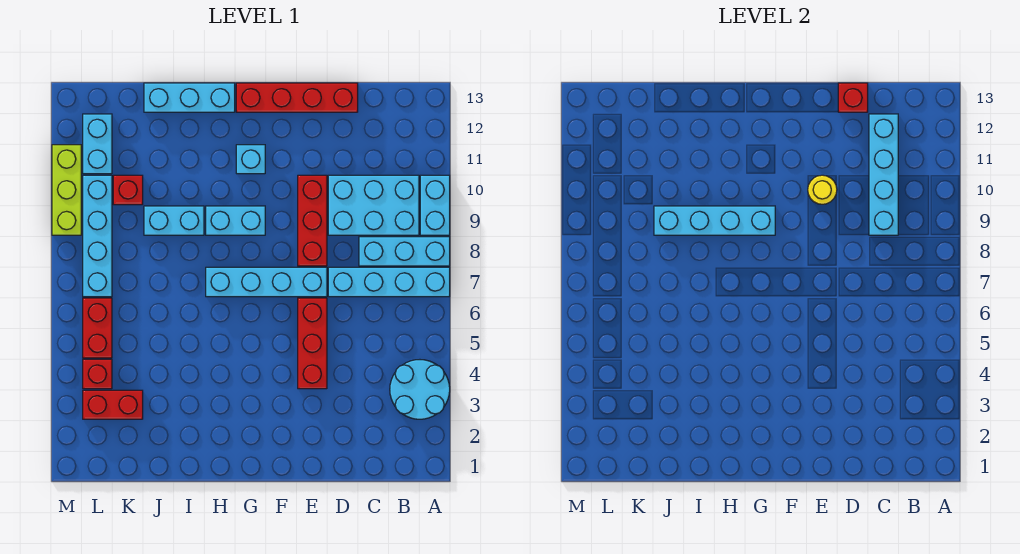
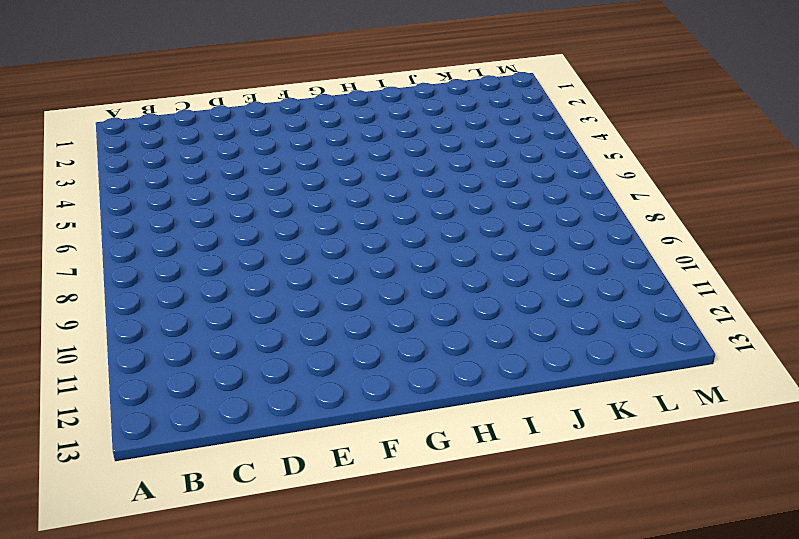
none -> cyan 2x2 round brick [390,360,450,419]
none -> cyan 1x4 brick [328,267,450,297]
none -> cyan 1x3 brick [359,237,450,266]

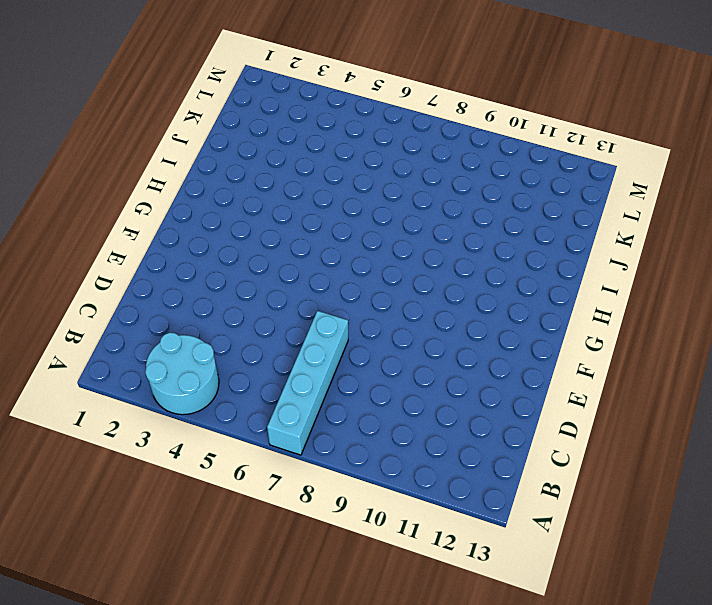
none -> cyan 1x3 brick [359,237,450,266]
none -> cyan 1x2 brick [420,175,450,235]
none -> cyan 2x3 brick [328,175,419,235]

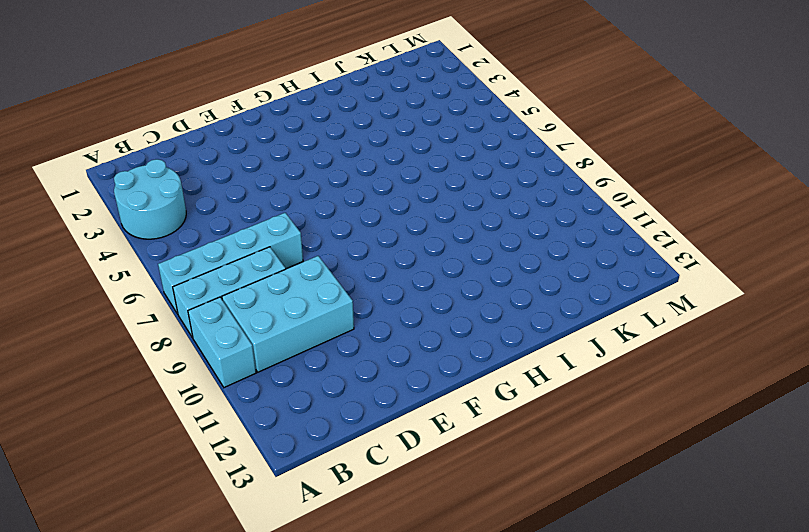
none -> red 1x4 brick [236,83,358,112]
none -> red 1x3 brick [298,298,327,389]
none -> cyan 1x4 brick [206,267,327,297]

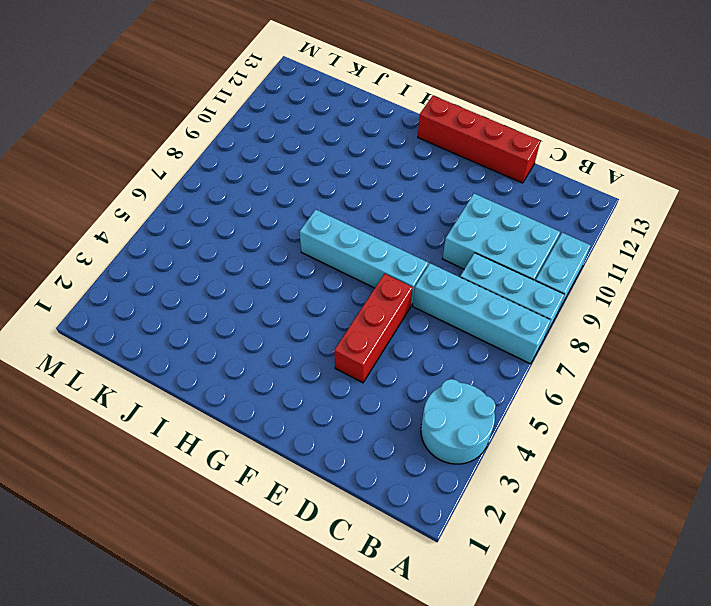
none -> red 1x3 brick [298,175,327,266]
none -> cyan 1x2 brick [206,206,265,235]
none -> cyan 1x1 brick [236,145,265,174]

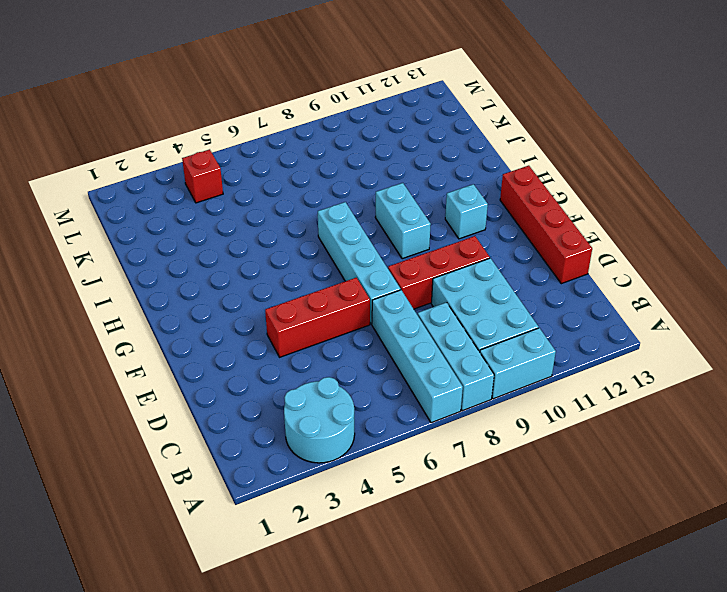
none -> cyan 1x3 brick [144,83,235,112]
none -> cyan 1x2 brick [144,206,204,235]
none -> red 1x2 brick [83,390,143,419]

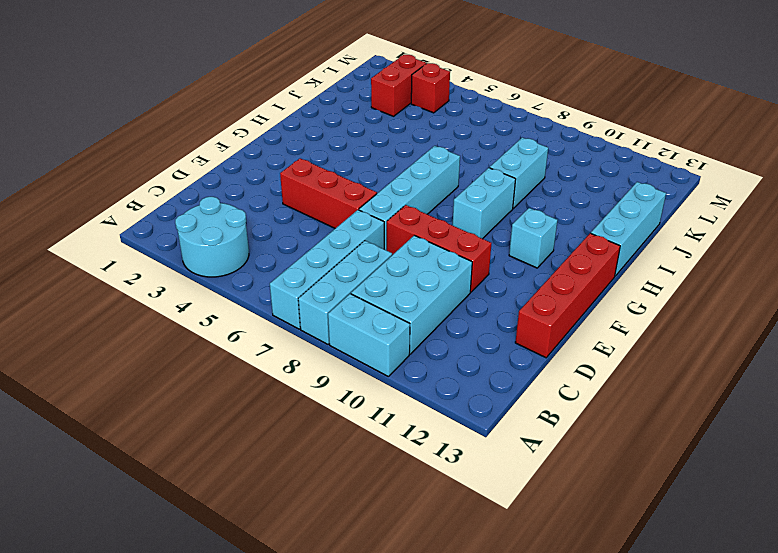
none -> red 1x1 brick [113,175,143,205]
none -> red 1x2 brick [83,298,112,358]
none -> cyan 1x4 brick [83,175,112,297]

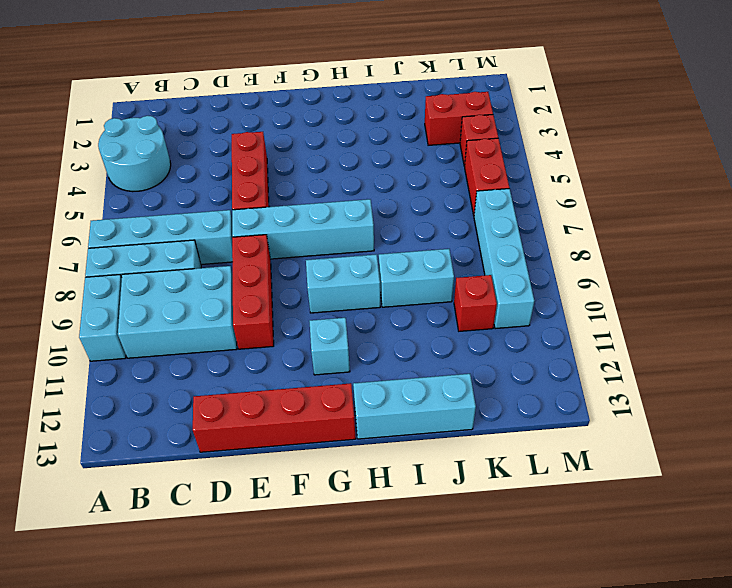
none -> cyan 1x2 brick [83,114,112,174]
none -> lime 1x3 brick [52,145,81,235]
none -> cyan 1x4 brick [869,114,898,235]

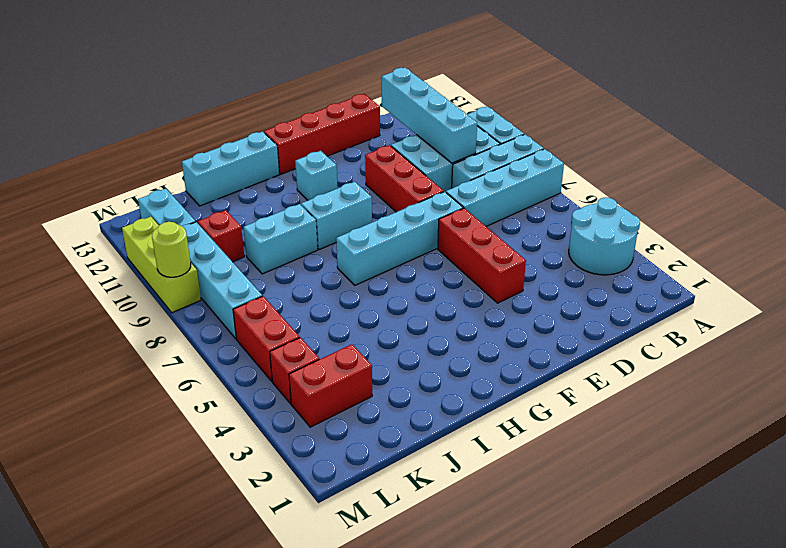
lime 1x1 round brick [152,222,191,277] -> none
none -> red 1x1 brick [838,83,868,112]
none -> yellow 1x1 round brick [808,175,837,204]
none -> cyan 1x4 brick [654,206,775,235]

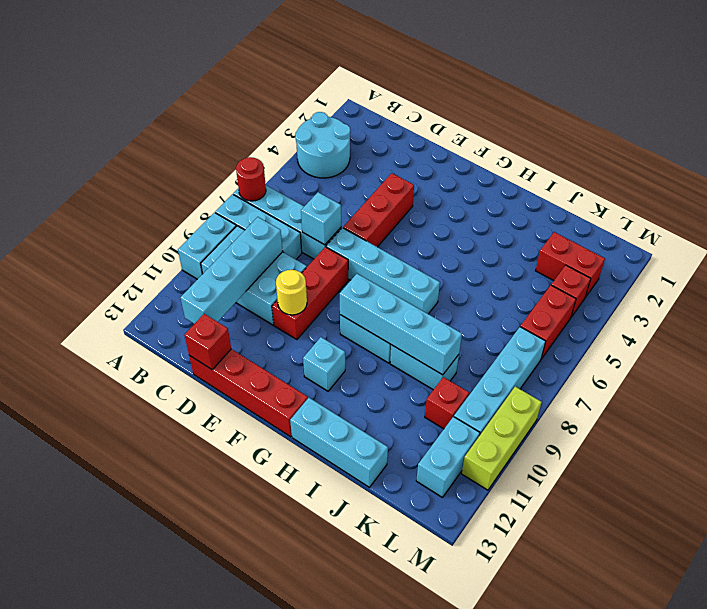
red 1x1 round brick [236,157,266,201] -> none
cyan 1x1 brick [301,192,341,245] -> none

